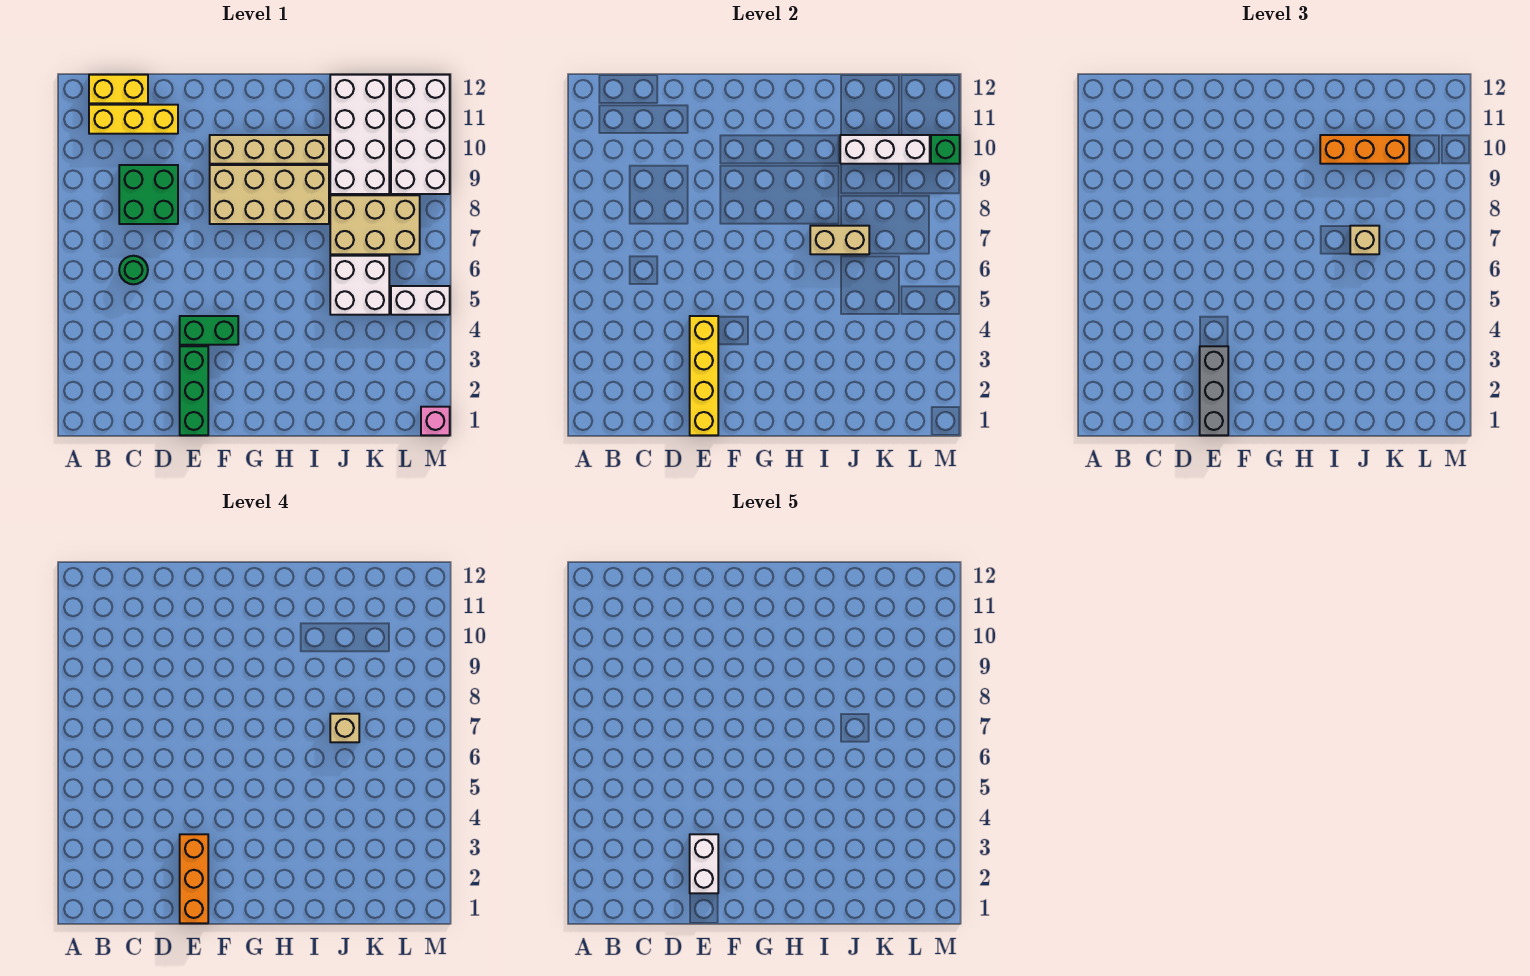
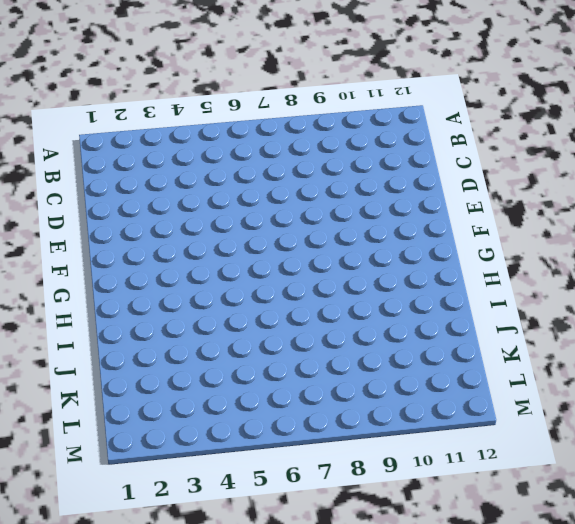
none -> yellow 1x3 brick [89,105,178,134]
none -> yellow 1x2 brick [89,75,148,103]
none -> green 1x1 round brick [119,256,148,284]

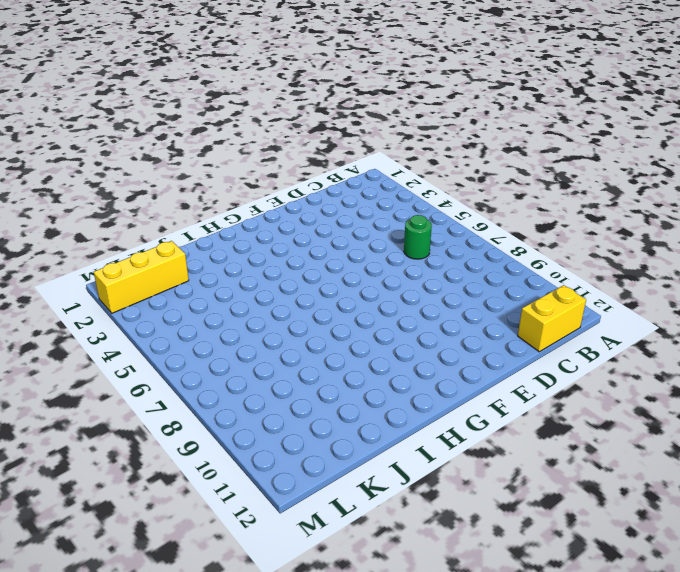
yellow 1x3 brick [94,241,189,313] -> yellow 1x3 brick moved to [89,105,178,134]
none -> green 2x2 brick [119,165,178,224]
none -> green 1x3 brick [180,346,208,435]
none -> green 1x2 brick [180,316,238,345]

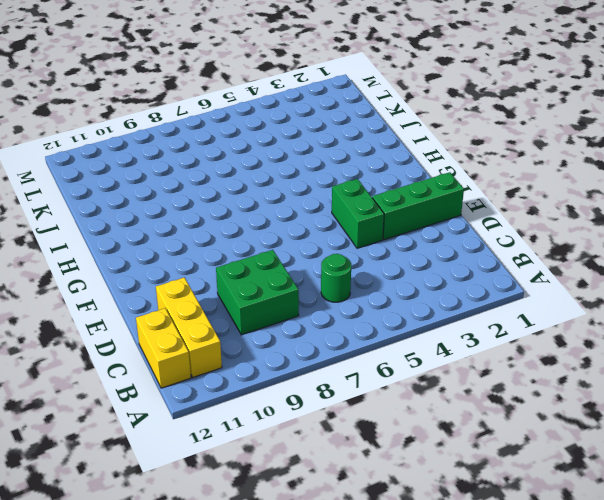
none -> tan 2x4 brick [210,165,329,224]
none -> tan 1x4 brick [210,135,329,164]
none -> white 2x2 brick [330,256,389,315]

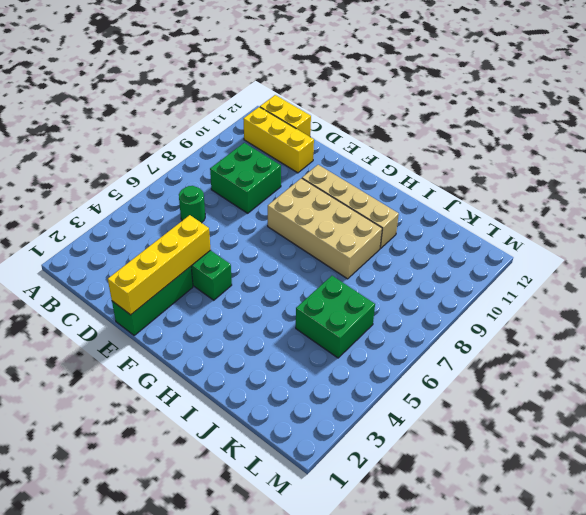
green 2x2 brick [296,276,375,358] -> white 2x2 brick [330,256,389,315]
none -> tan 2x3 brick [330,195,420,254]
none -> white 2x4 brick [330,75,389,194]
none -> white 1x2 brick [391,286,450,315]

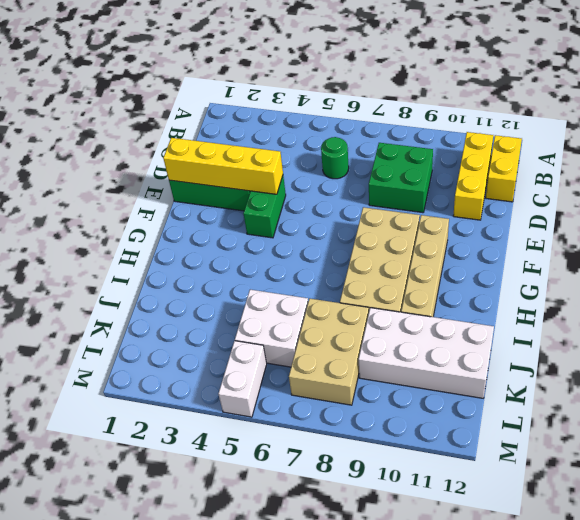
none -> white 2x4 brick [391,75,450,194]
none -> pink 1x1 brick [421,407,450,435]
none -> tan 1x2 brick [810,226,869,254]

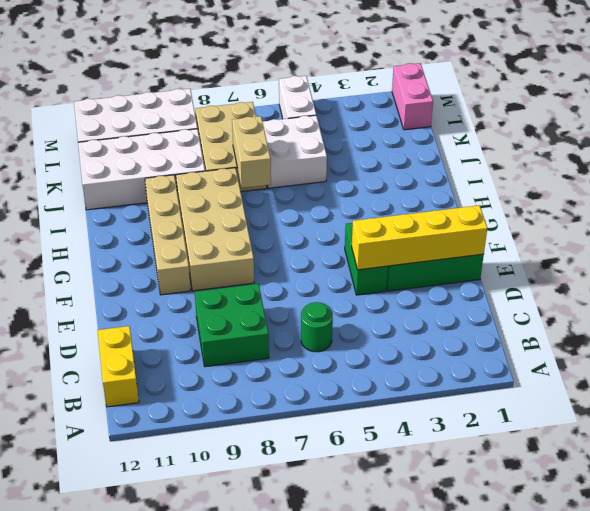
pink 1x2 brick [392,63,433,130] -> pink 1x1 brick [421,407,450,435]
none -> yellow 1x3 brick [89,105,178,134]
none -> white 1x3 brick [840,135,930,164]
none -> green 1x1 brick [931,135,960,164]

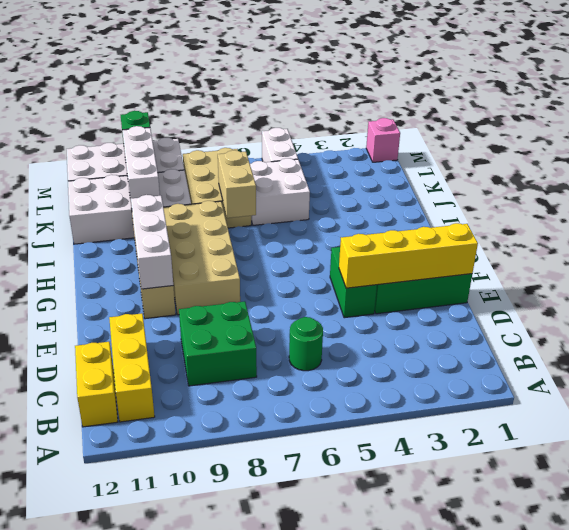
white 1x3 brick [131,195,173,289] -> none
none -> grey 1x3 brick [1200,346,1228,435]
none -> orange 1x3 brick [1320,135,1409,164]
none -> tan 1x1 brick [1350,226,1379,254]

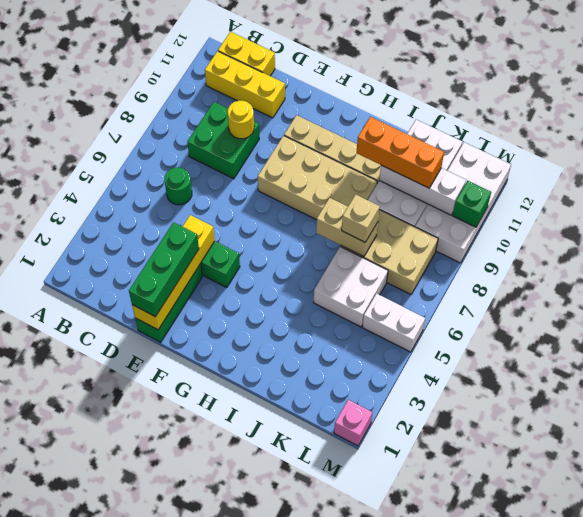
yellow 1x1 round brick [228,101,254,139] -> none
green 1x3 brick [129,222,199,317] -> grey 1x3 brick [1200,346,1228,435]
none -> orange 1x3 brick [180,834,208,923]
none -> tan 1x1 brick [330,714,359,742]
none -> white 1x2 brick [690,834,718,893]

